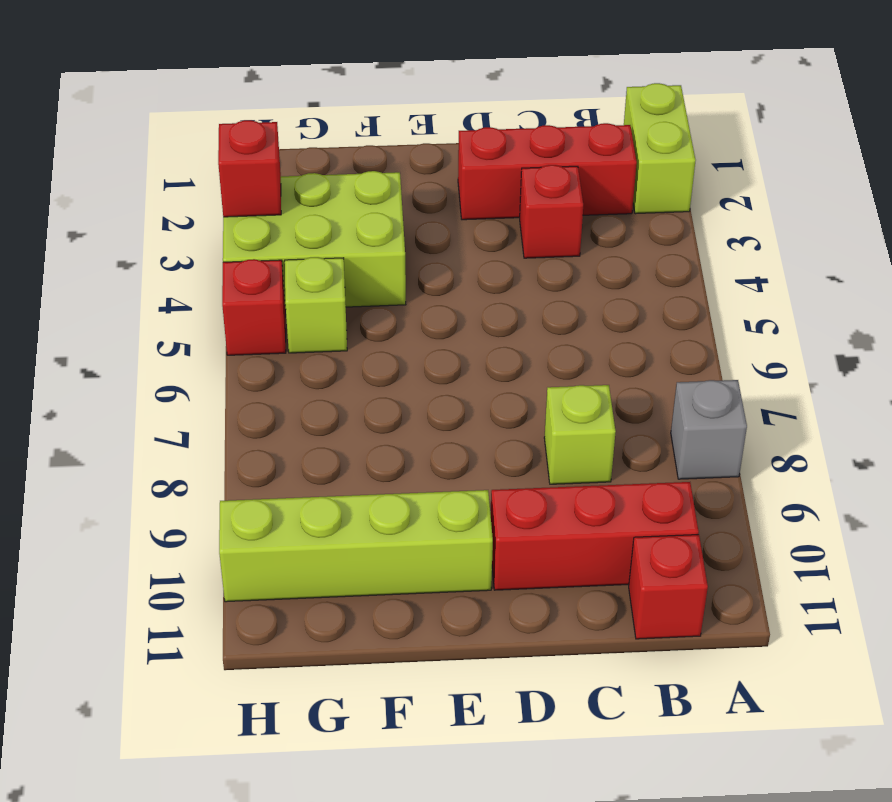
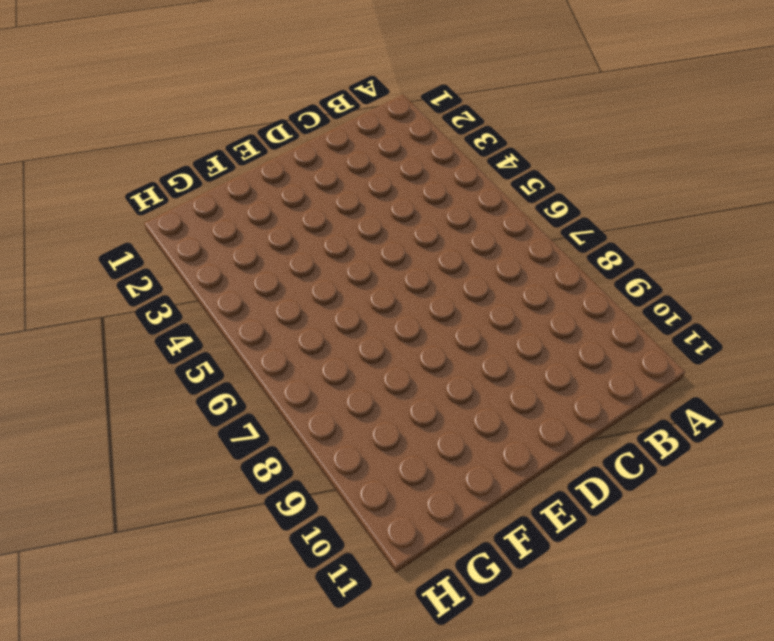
none -> lime 1x2 brick [624,83,696,214]
none -> grey 1x1 brick [671,380,747,479]
none -> red 1x3 brick [458,123,637,220]

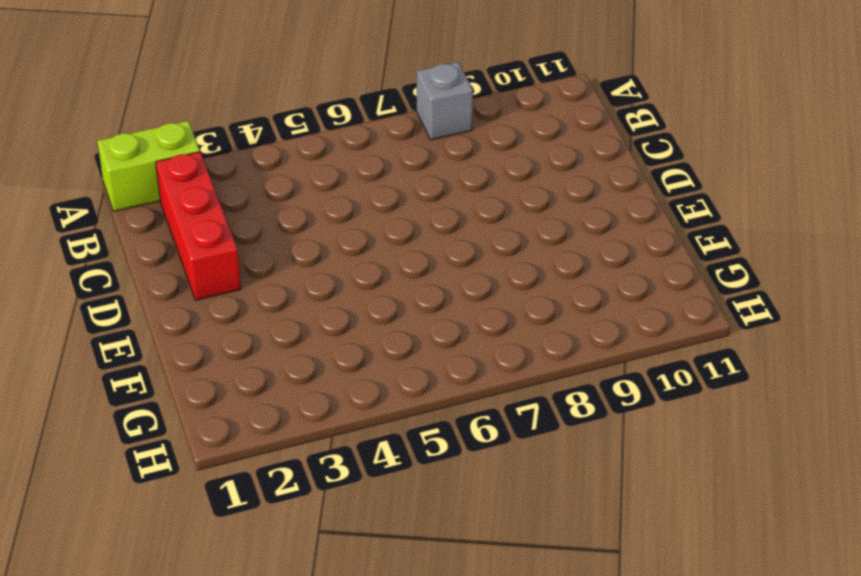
none -> red 1x3 brick [491,482,699,590]
none -> red 1x1 brick [629,535,708,639]
none -> red 1x1 brick [520,165,583,258]

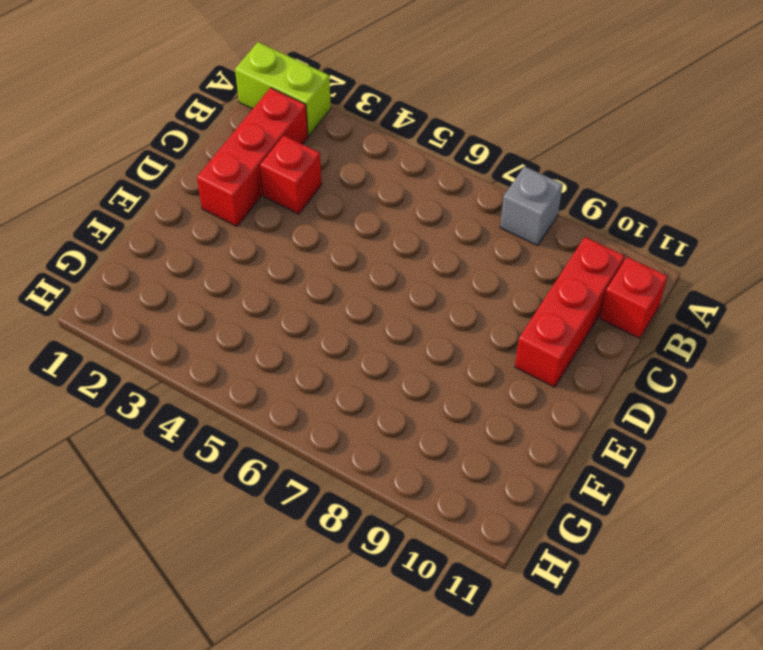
none -> lime 1x1 brick [544,385,616,484]
none -> lime 1x4 brick [219,490,493,602]
none -> lime 2x3 brick [223,171,406,309]

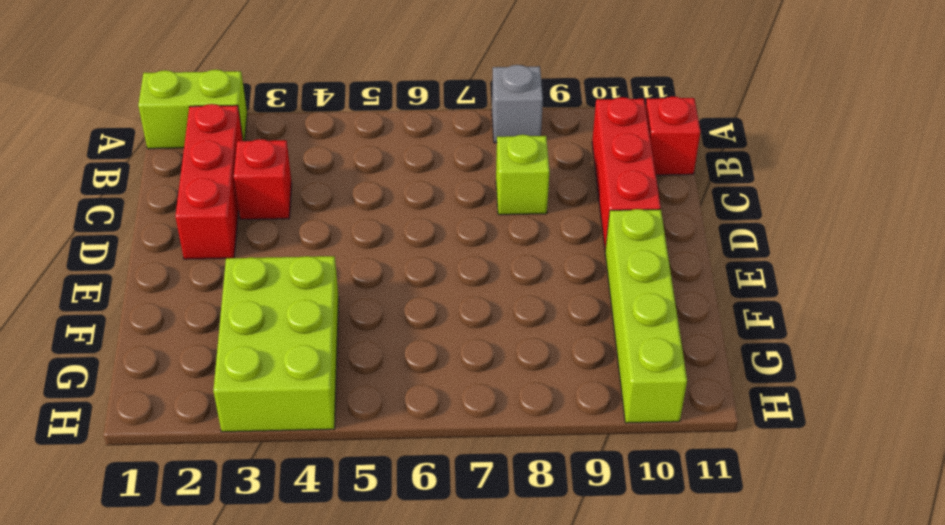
none -> lime 1x1 brick [285,257,347,353]
none -> red 1x1 brick [222,259,286,355]
none -> red 1x1 brick [218,120,281,217]

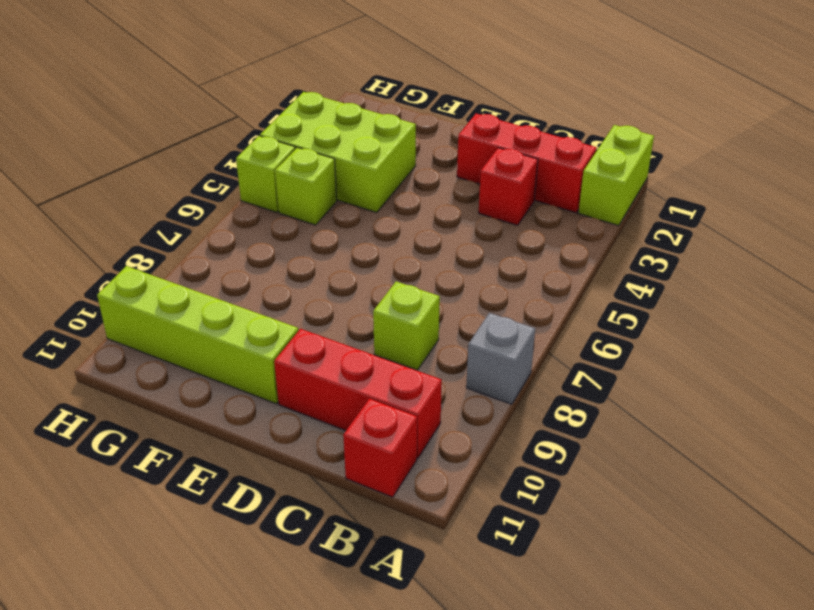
lime 1x1 brick [236,136,295,212] -> red 1x1 brick [222,259,286,355]
none -> red 1x1 brick [218,120,281,217]

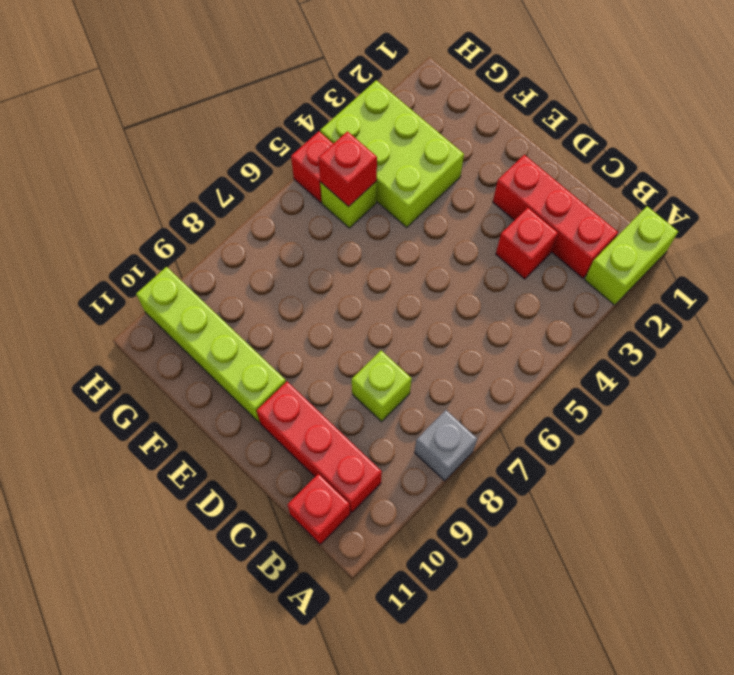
red 1x1 brick [318,131,377,207] -> red 1x1 brick moved to [218,120,281,217]

